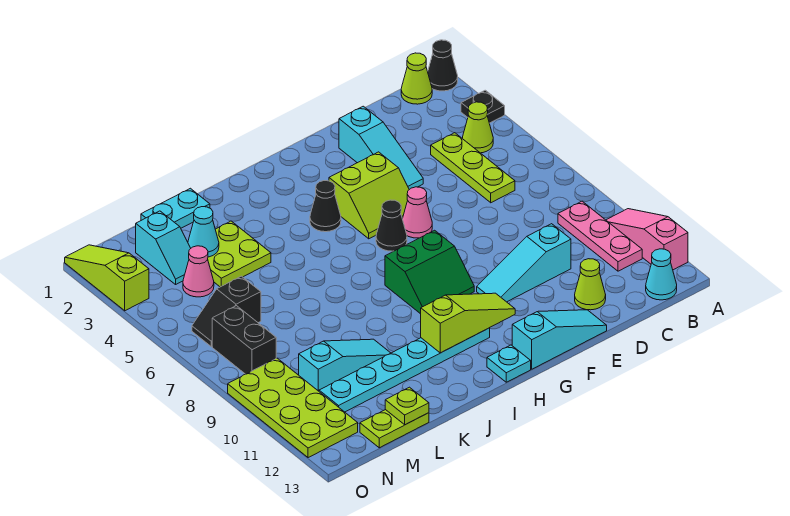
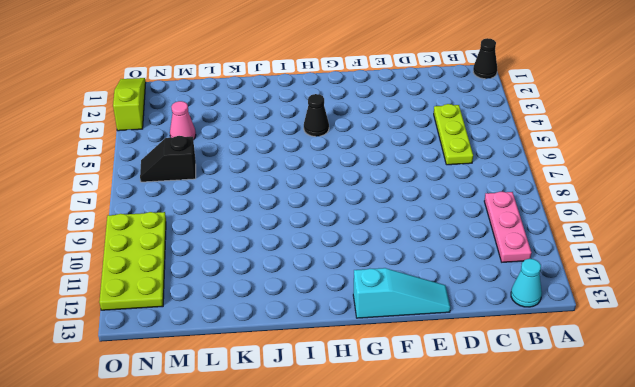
none -> black 1x1 plate [461,90,505,123]
none -> pink 1x3 slope [606,209,688,270]
none -> lime 1x1 cone [401,53,432,104]
none -> lime 1x1 cone [462,102,493,153]

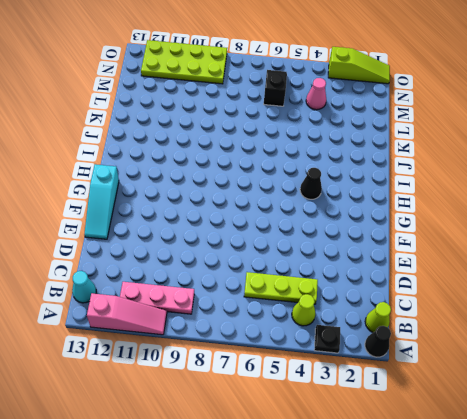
none -> cyan 1x3 slope [477,224,571,302]
none -> lime 1x1 cone [575,259,606,310]
none -> cyan 1x3 slope [339,106,423,190]
none -> lime 2x2 slope [329,152,409,239]

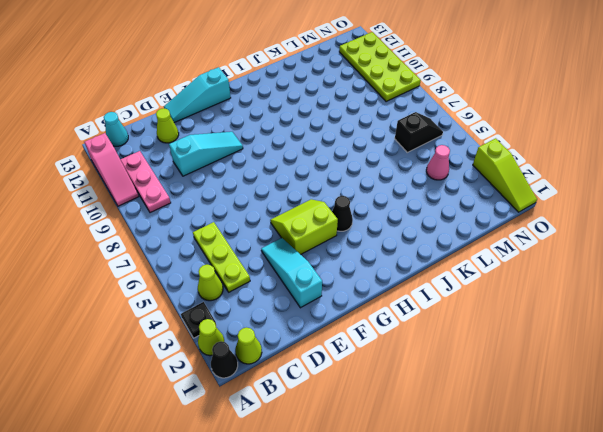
lime 1x1 cone [198,319,224,356] -> none
none -> pink 1x1 cone [402,187,432,238]
none -> black 1x1 cone [376,200,407,251]
none -> green 2x2 slope [385,230,474,314]
none -> cyan 1x6 plate [319,328,490,412]

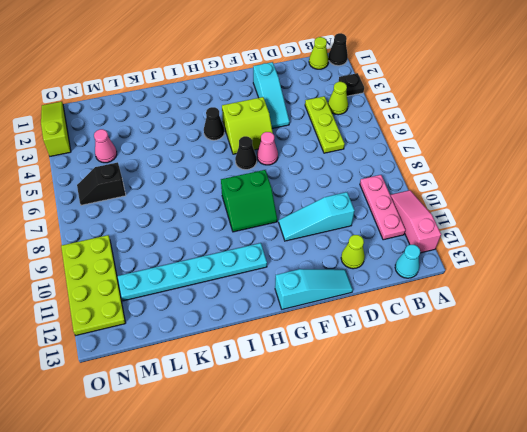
none -> cyan 1x1 plate [487,345,531,382]
none -> cyan 1x2 plate [141,188,210,228]
none -> lime 2x2 plate [208,221,271,287]
none -> cyan 1x3 slope [299,339,390,391]

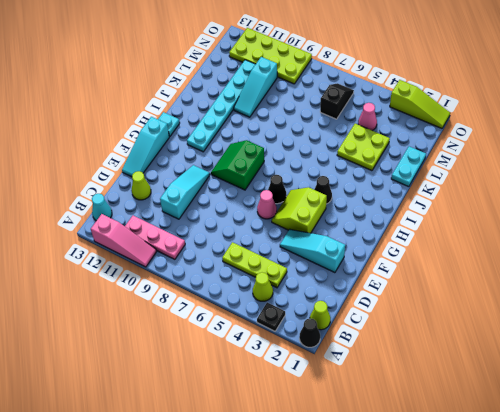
none -> lime 1x2 plate [360,410,429,448]
none -> cyan 1x2 slope [136,211,191,284]
none -> black 1x2 brick [212,306,276,374]
none -> lime 1x3 slope [421,293,515,353]

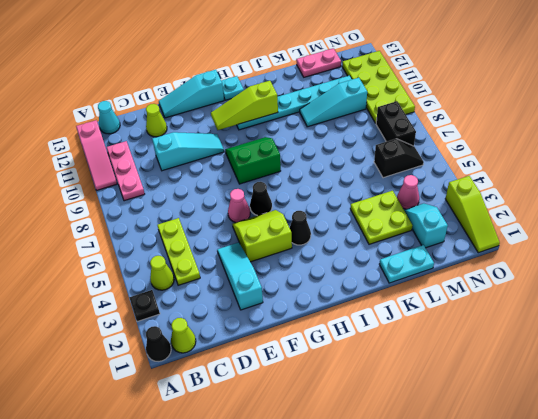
pink 1x2 plate [296,48,341,77] -> lime 1x2 plate [360,410,429,448]
none -> cyan 1x1 cone [188,207,219,257]
none -> lime 1x1 plate [385,387,429,425]

